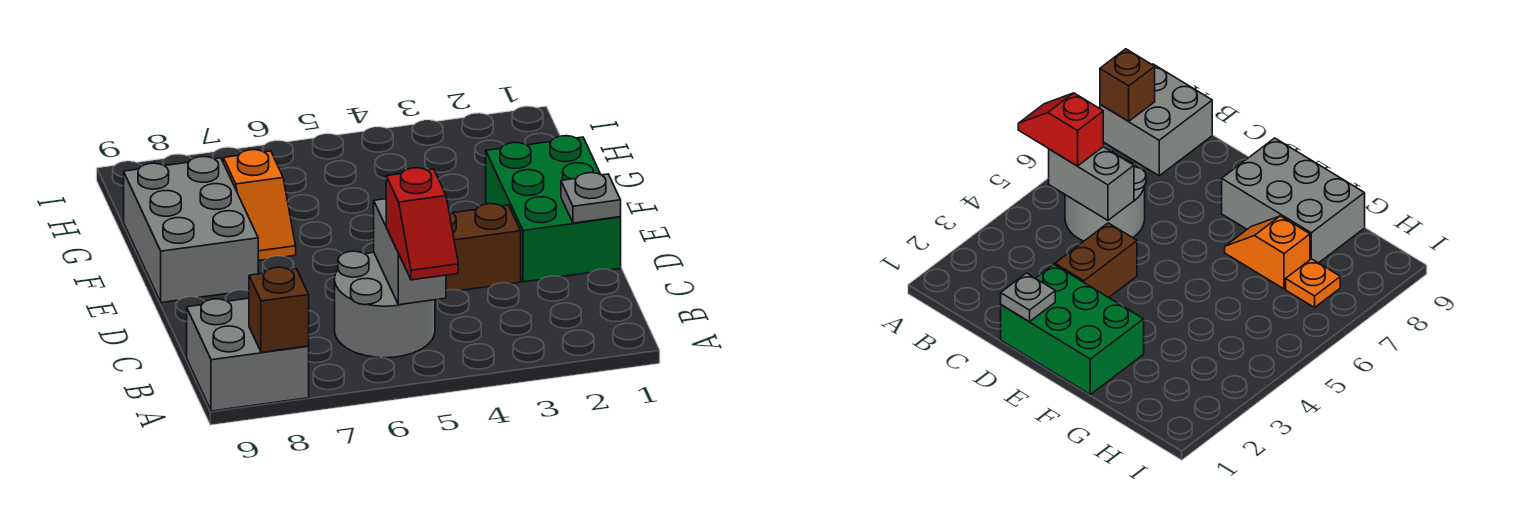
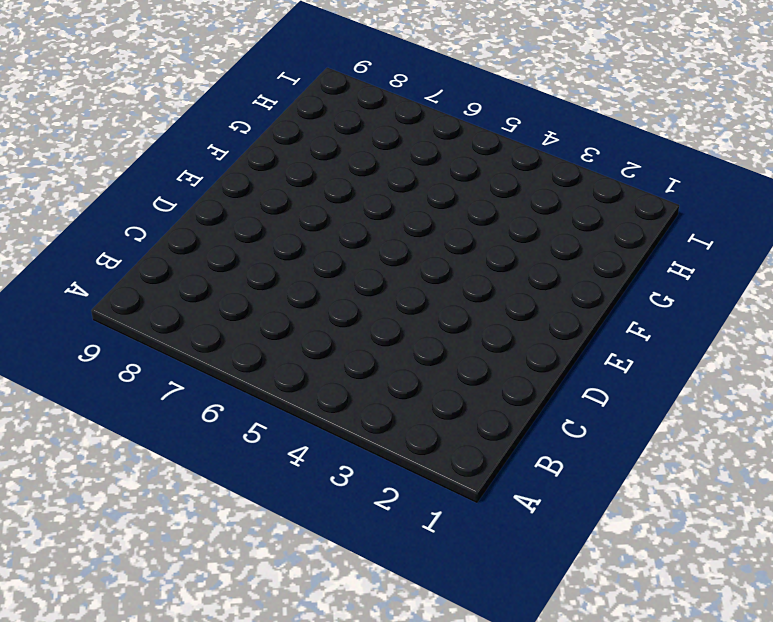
none -> grey 2x2 brick [187,298,309,411]
none -> grey 2x2 round brick [335,251,435,358]

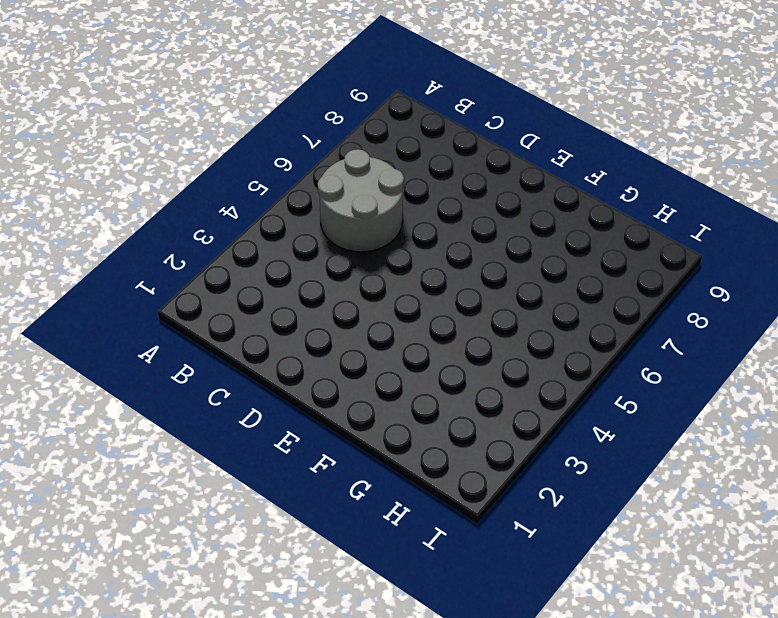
none -> grey 2x2 brick [187,298,309,411]
none -> green 2x3 brick [486,136,621,282]

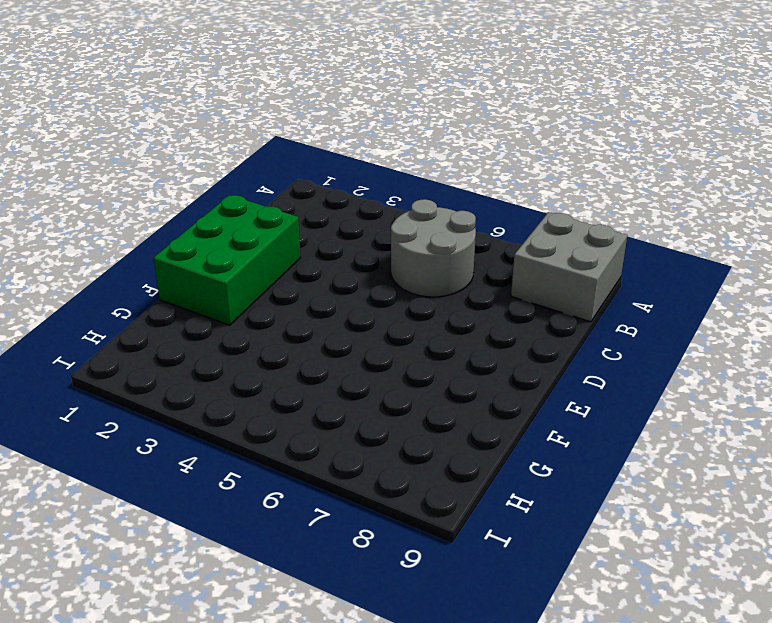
none -> brown 1x2 brick [446,204,521,291]
none -> grey 2x3 brick [124,157,258,303]

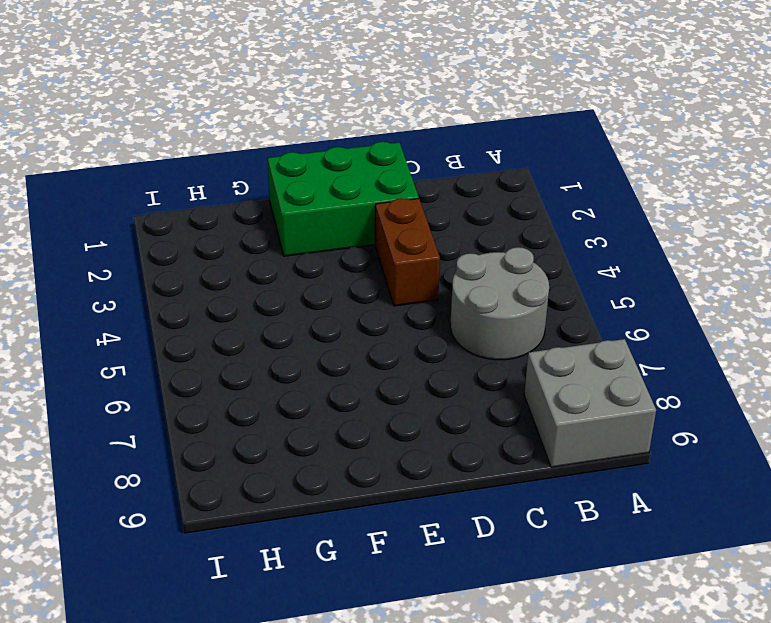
none -> grey 2x3 brick [124,157,258,303]
none -> orange 1x2 slope [223,150,296,260]

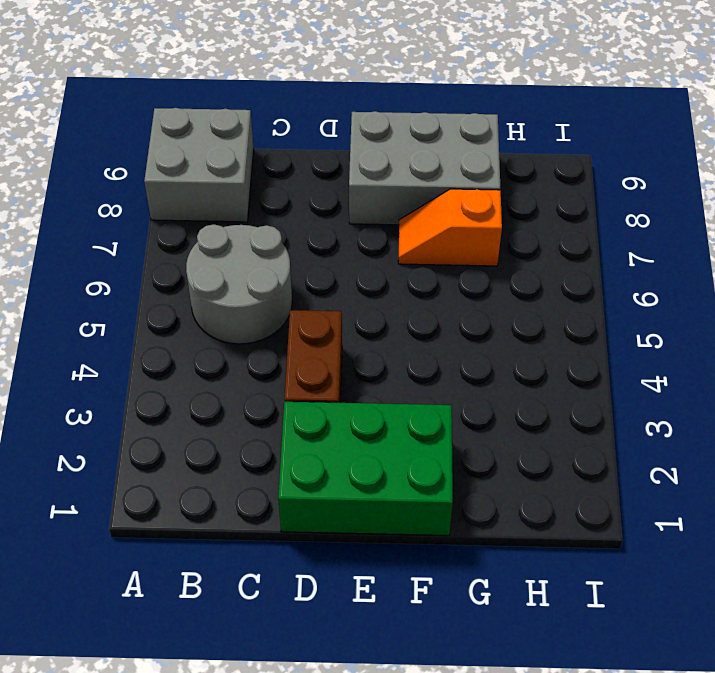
none -> orange 1x1 plate [1286,259,1340,307]
none -> brown 1x1 brick [249,267,309,352]

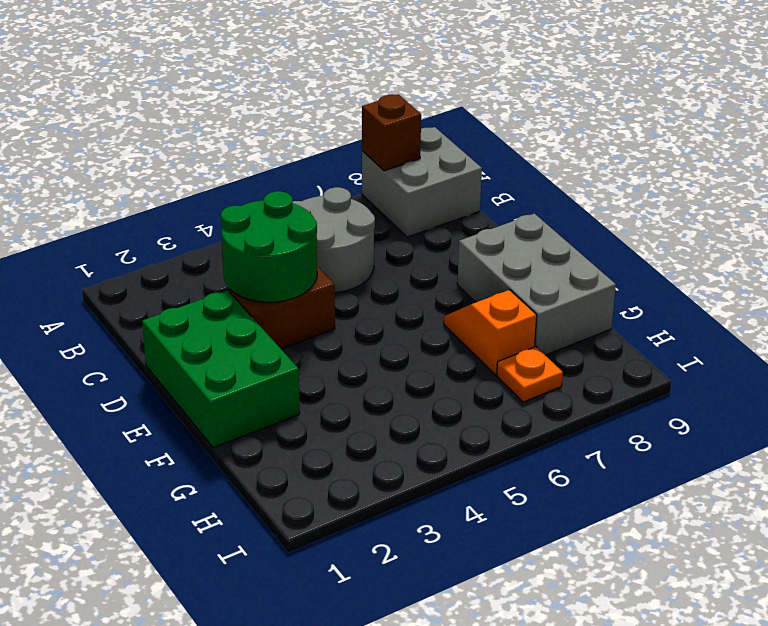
green 2x2 round brick [221,191,317,302] -> none
none -> grey 1x2 brick [374,199,446,305]
none -> grey 1x1 plate [561,173,621,223]

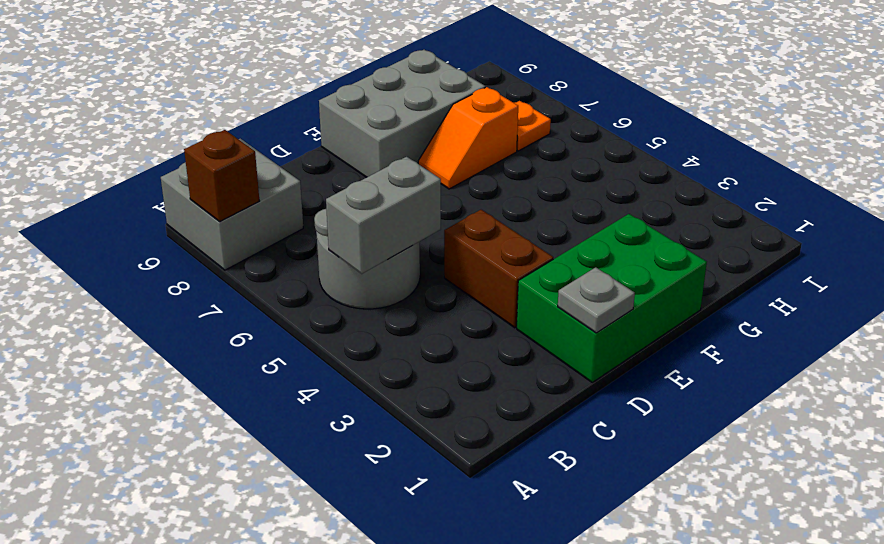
none -> red 1x2 slope [386,168,458,280]

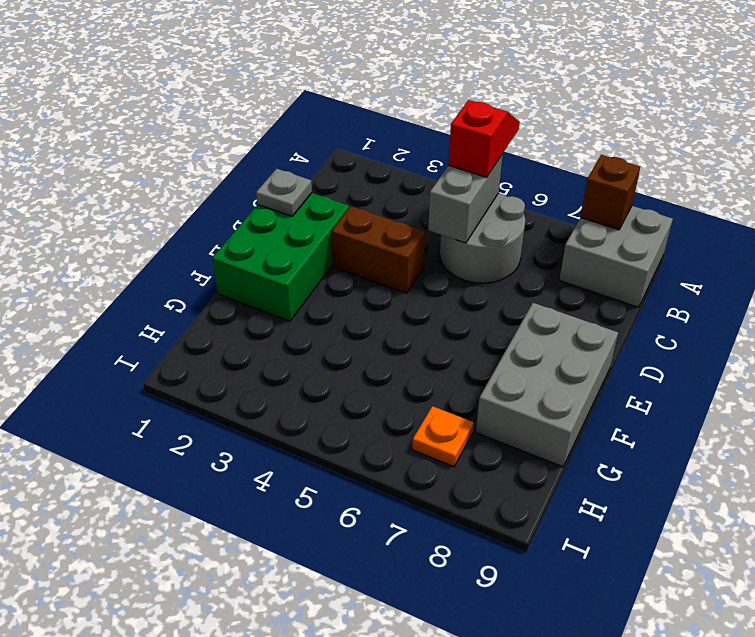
none -> orange 1x2 slope [223,150,296,260]

